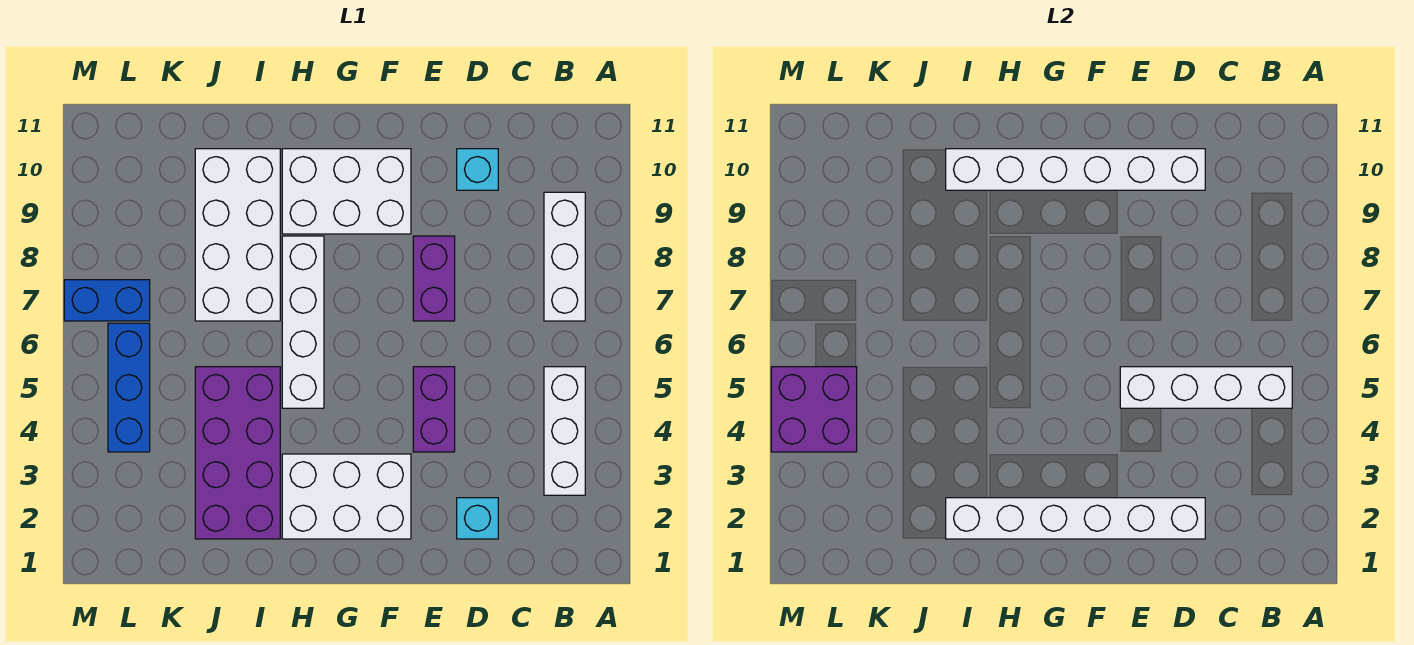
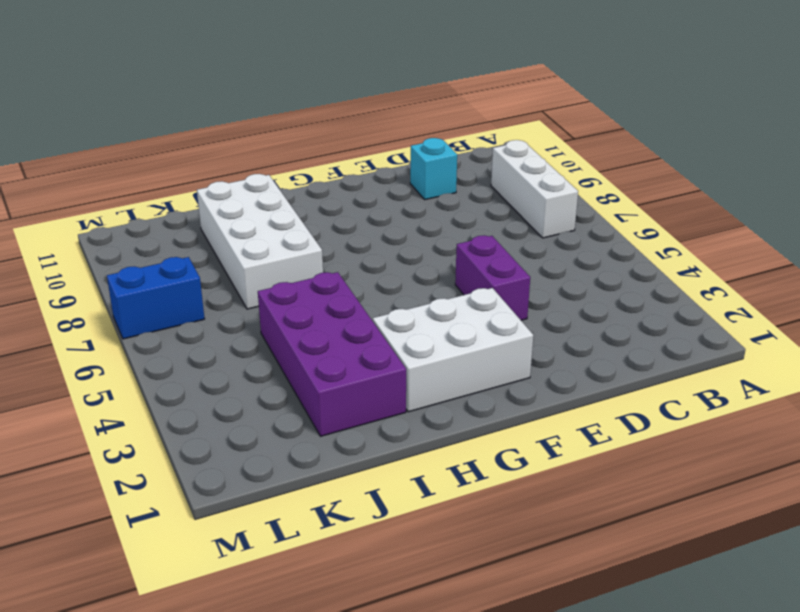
none -> white 1x3 brick [544,367,585,495]
none -> cyan 1x1 brick [457,498,498,539]
none -> purple 1x2 brick [413,236,455,321]

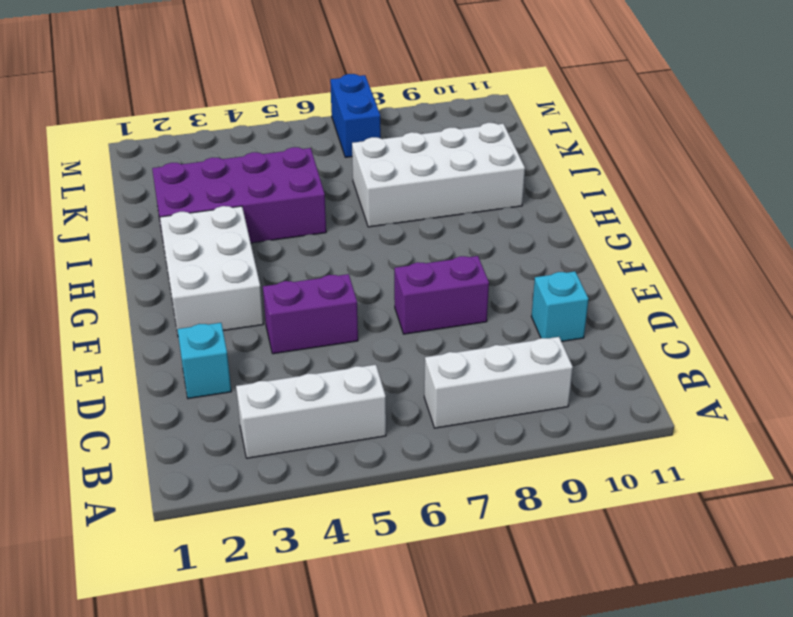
none -> white 2x3 brick [282,149,411,234]
none -> white 1x4 brick [282,236,324,408]
none -> blue 1x3 brick [108,323,150,452]

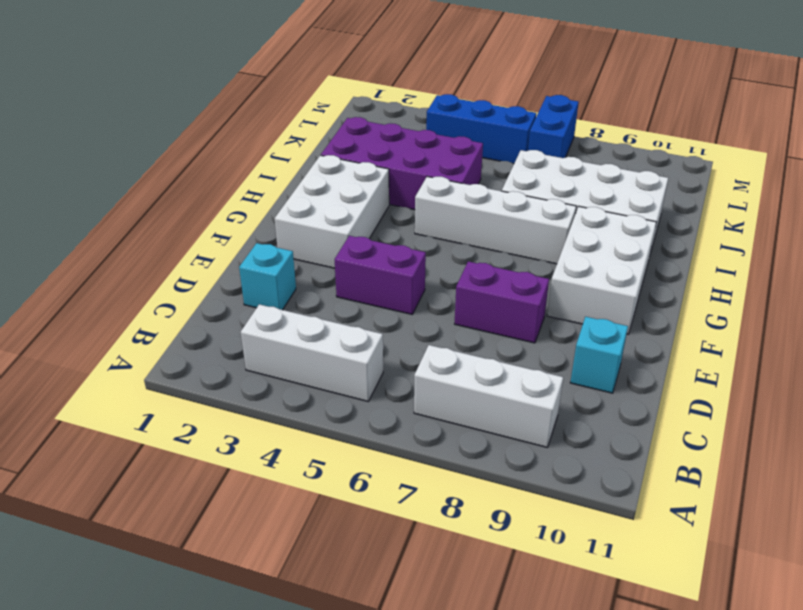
none -> white 1x4 brick [1120,367,1292,408]
none -> white 1x6 brick [946,498,1205,539]
none -> white 1x6 brick [946,149,1205,190]

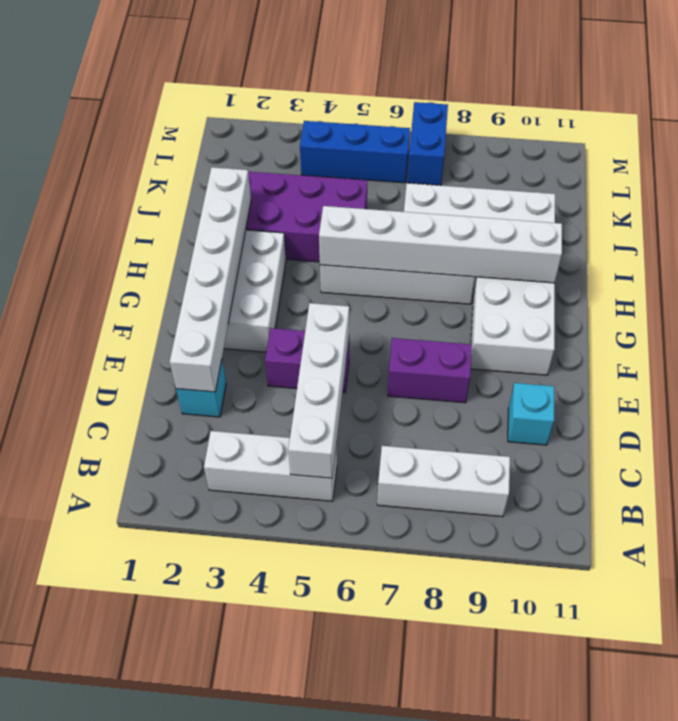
white 1x6 brick [319,206,562,283] -> white 1x6 brick turned to [946,149,1205,190]
none -> purple 2x2 brick [771,367,857,452]

